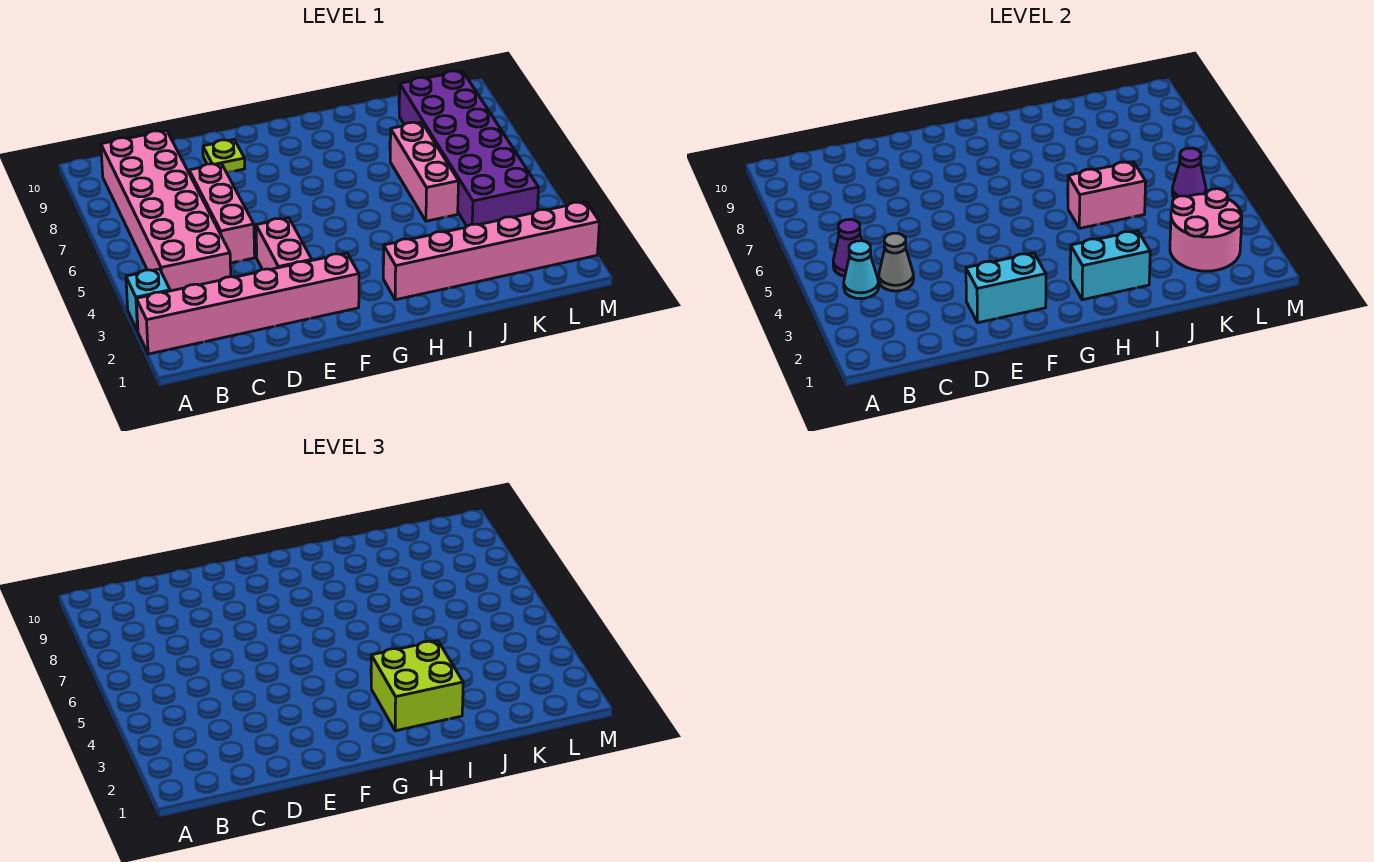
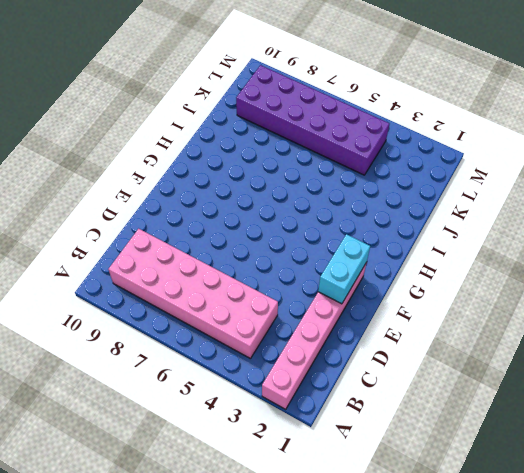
none -> cyan 1x1 brick [126,269,170,331]
none -> pink 1x3 brick [189,163,255,263]
none -> pink 1x2 brick [256,218,312,270]

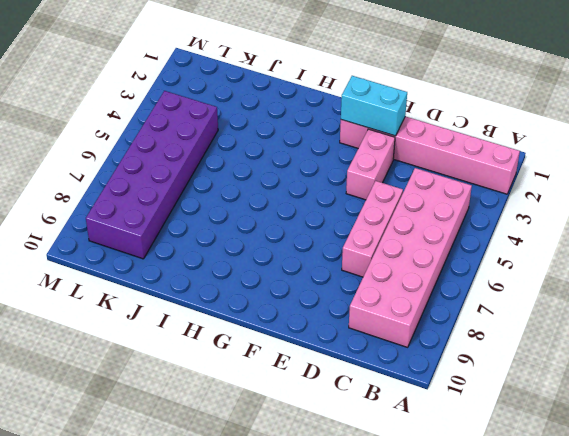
none -> cyan 1x1 brick [126,269,170,331]
none -> lime 1x1 plate [203,140,245,173]
none -> pink 1x6 brick [383,202,599,300]

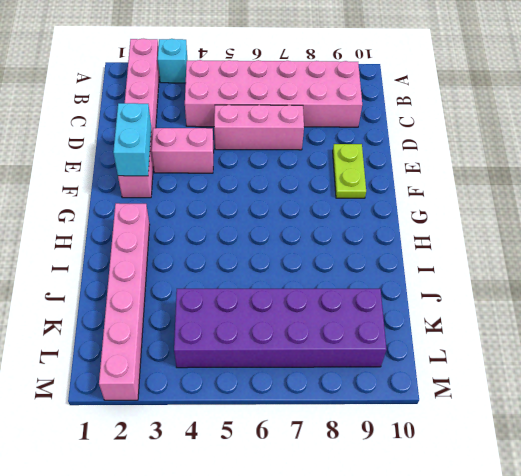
lime 1x2 plate [333,144,366,198] -> lime 1x1 plate [203,140,245,173]
none -> pink 1x3 brick [390,122,459,221]
none -> cyan 1x1 cone [844,241,879,299]
none -> purple 1x1 cone [833,219,862,276]

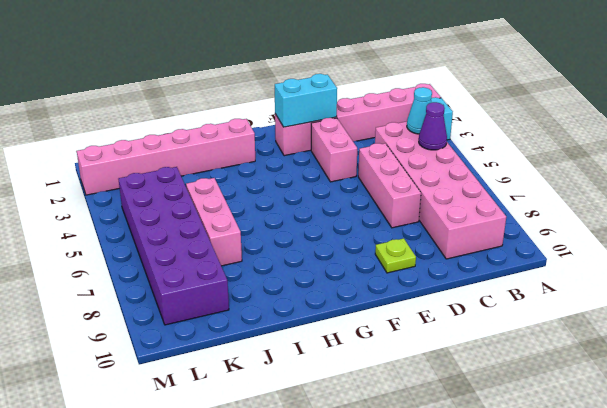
none -> grey 1x1 cone [879,233,914,291]
none -> cyan 1x2 brick [1070,231,1150,300]
none -> pink 1x2 brick [1068,162,1146,228]

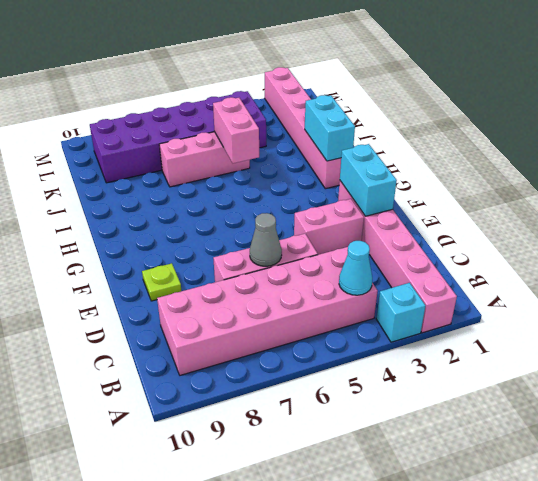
grey 1x1 cone [250,213,282,266] -> grey 1x1 cone moved to [879,233,914,291]
none -> purple 1x1 cone [833,219,862,276]
none -> pink 2x2 round brick [1170,189,1242,271]
none -> purple 1x1 cone [1172,148,1206,198]

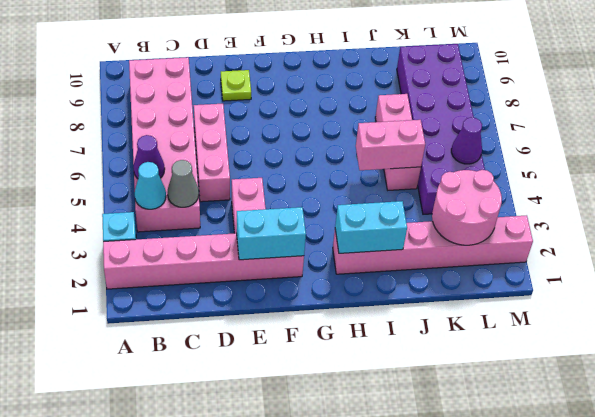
none -> lime 2x2 brick [371,641,463,731]

